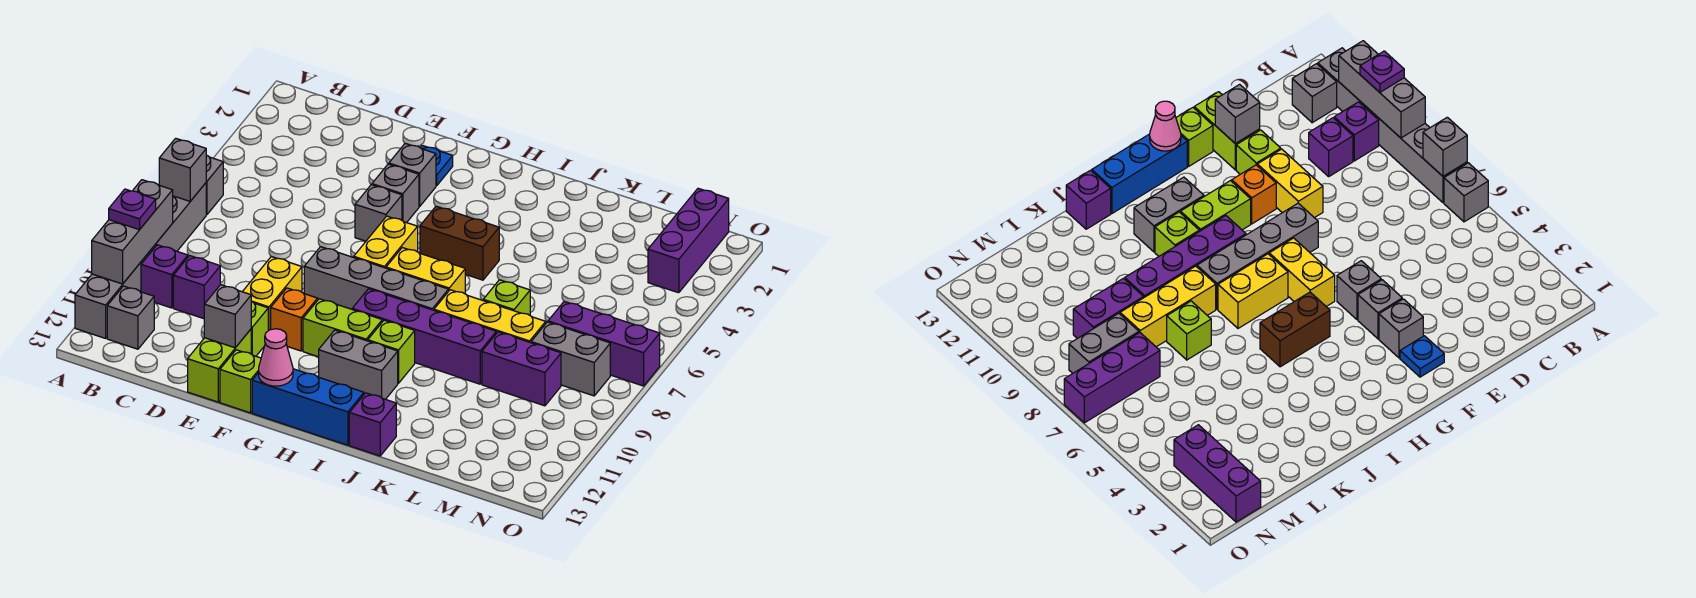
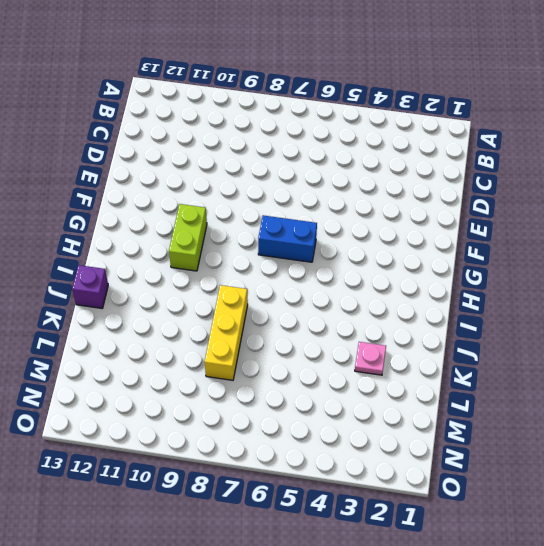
blue 1x2 brick [258,215,317,262] -> yellow 1x2 brick [354,216,418,268]
pink 1x1 plate [355,342,386,375] -> none
none -> grey 1x1 brick [206,155,223,215]
none -> grey 1x6 brick [75,183,206,338]
none -> purple 1x1 brick [141,245,188,308]
none -> grey 1x1 brick [107,286,154,349]

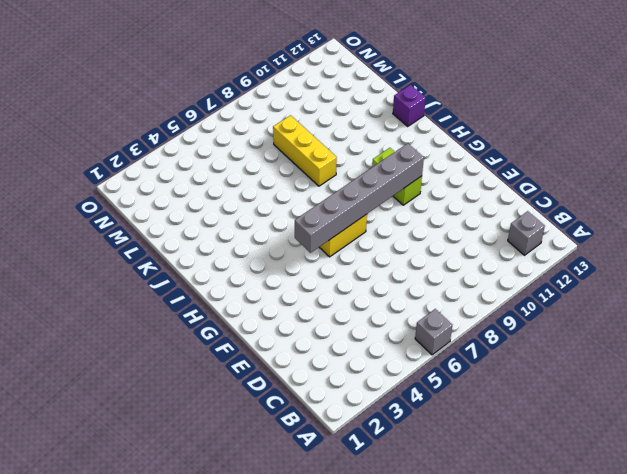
grey 1x6 brick [295,143,424,253] -> grey 1x6 brick moved to [75,183,206,338]
none -> purple 1x1 brick [141,245,188,308]
none -> purple 1x1 brick [173,256,220,319]
none -> yellow 1x2 brick [243,257,302,331]
none -> lime 1x1 brick [251,301,268,356]

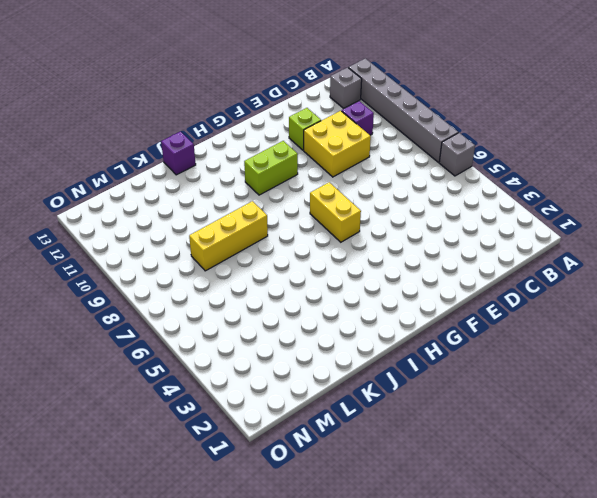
yellow 2x2 brick [304,111,371,177] -> yellow 1x2 brick [243,257,302,331]
none -> purple 1x1 brick [141,245,188,308]
none -> lime 1x2 brick [188,329,251,402]
none -> blue 1x1 plate [420,145,453,186]
none -> grey 1x1 brick [389,143,436,206]

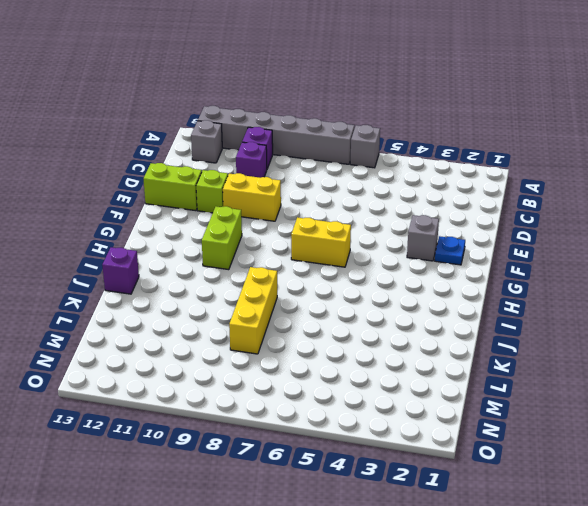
none -> grey 1x1 brick [372,164,419,223]
none -> grey 1x1 brick [355,185,402,241]
none -> grey 1x4 brick [304,247,449,310]
none -> orange 1x1 brick [271,288,318,351]

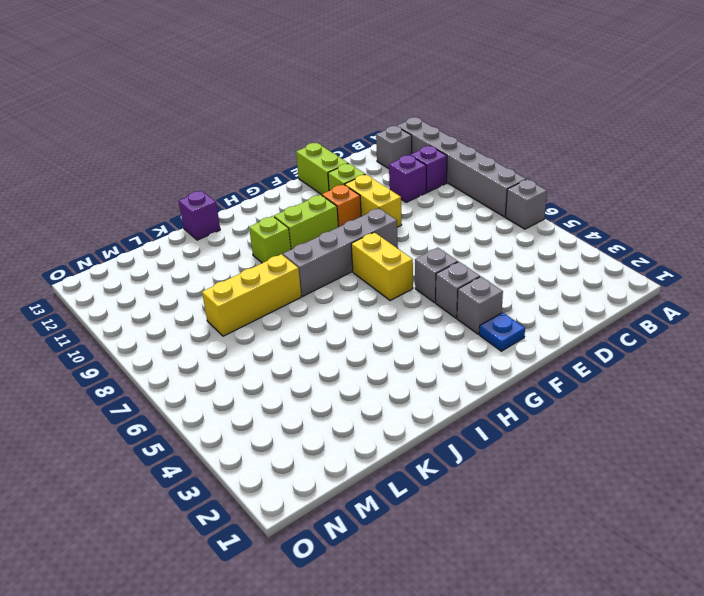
none -> lime 1x1 brick [220,350,261,413]
none -> blue 1x3 brick [252,369,364,445]
none -> brown 1x2 brick [420,206,499,280]
none -> yellow 1x2 brick [386,248,465,294]

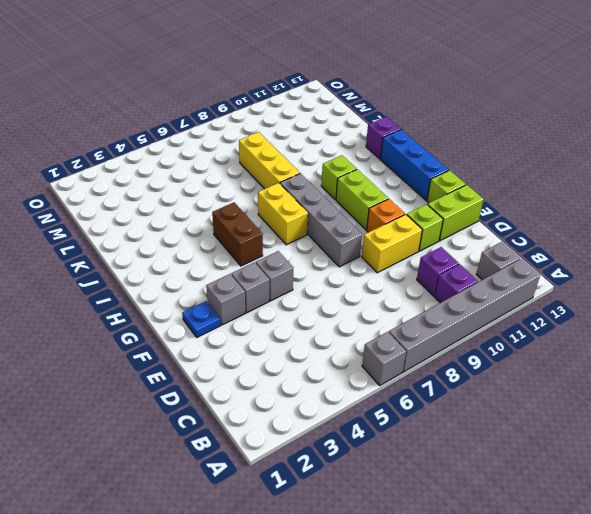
none -> yellow 1x2 brick [354,216,418,268]
none -> purple 1x4 brick [352,289,496,384]
none -> grey 1x2 brick [319,330,398,399]
none -> lime 1x1 brick [483,280,530,315]

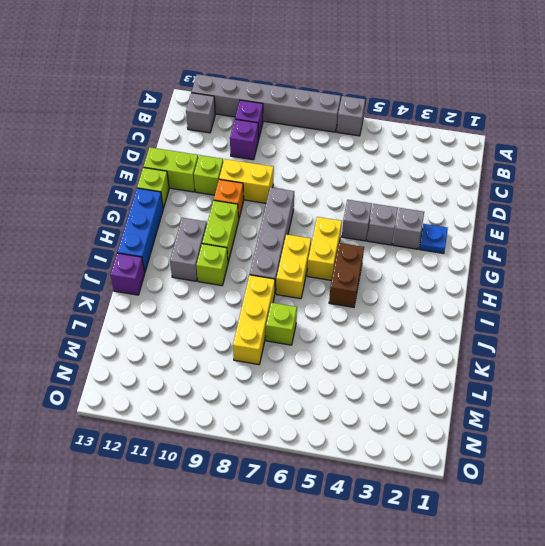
yellow 1x2 brick [307,217,342,281] -> yellow 1x2 brick turned to [354,216,418,268]
none -> purple 1x4 brick [352,289,496,384]
none -> purple 1x2 brick [482,332,561,406]
none -> purple 1x3 brick [548,301,660,386]
none -> grey 1x2 brick [531,322,610,396]

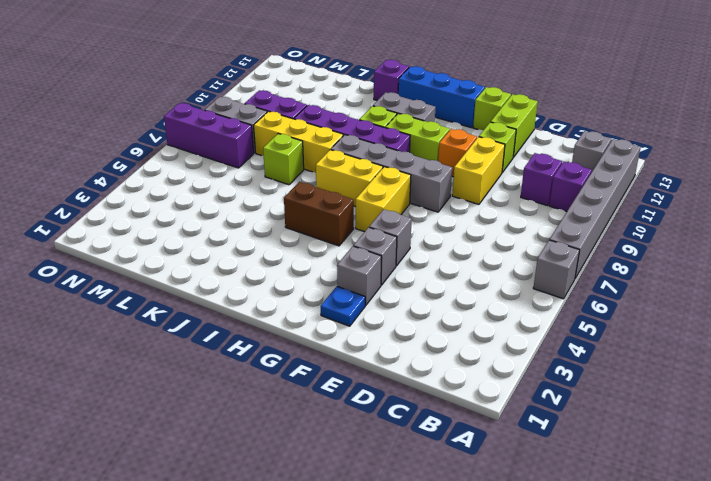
none -> purple 1x3 brick [648,188,729,293]
none -> grey 1x1 brick [159,138,206,201]
none -> grey 1x3 brick [92,180,173,284]
none -> grey 1x1 brick [204,285,251,348]

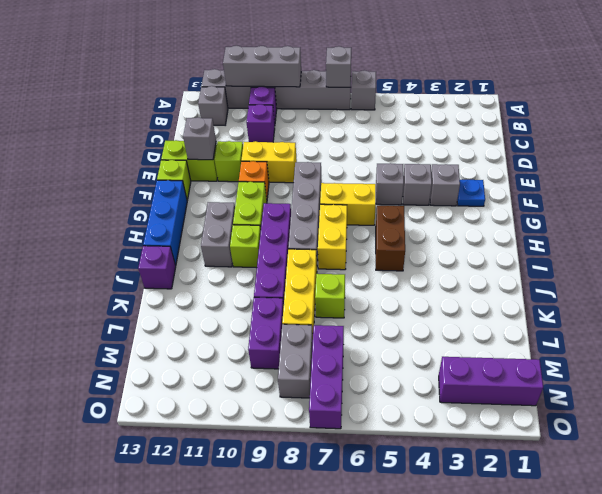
none -> pink 1x1 cone [259,329,293,386]
none -> purple 1x1 plate [109,189,156,230]

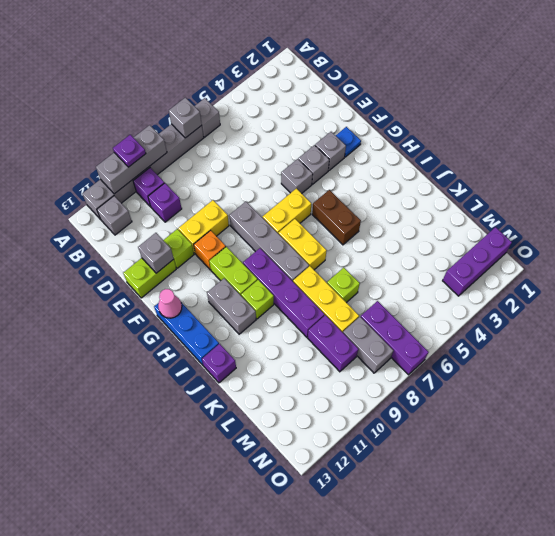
none -> lime 1x1 brick [220,350,261,413]

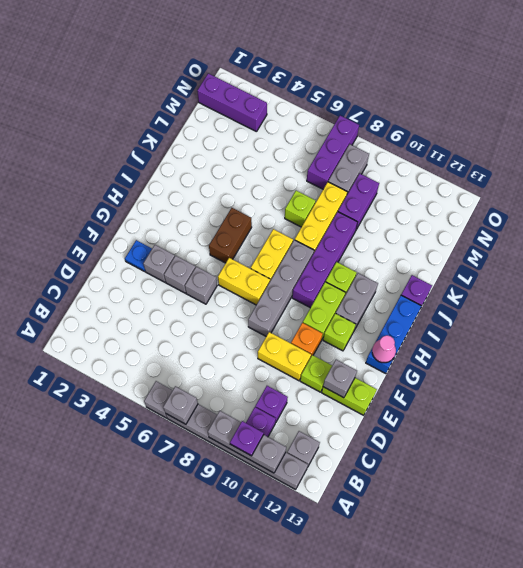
lime 1x1 brick [323,313,356,351] -> lime 1x1 brick moved to [220,350,261,413]

